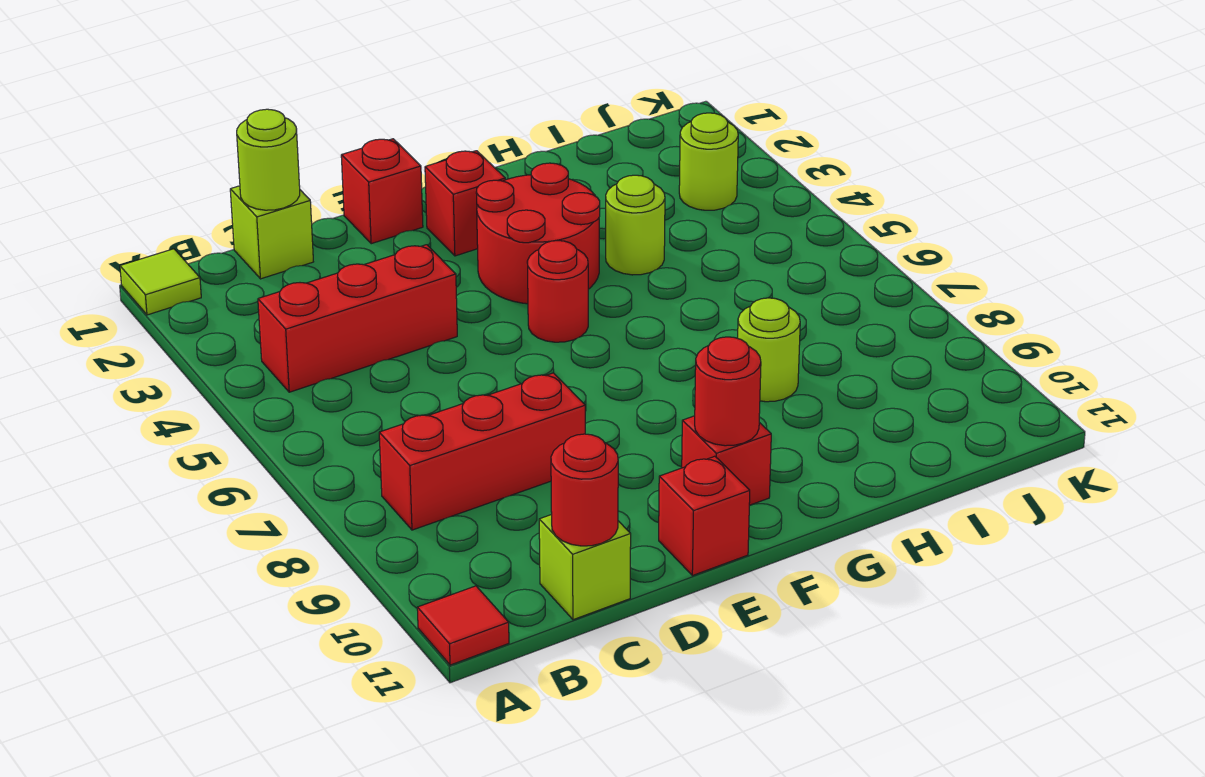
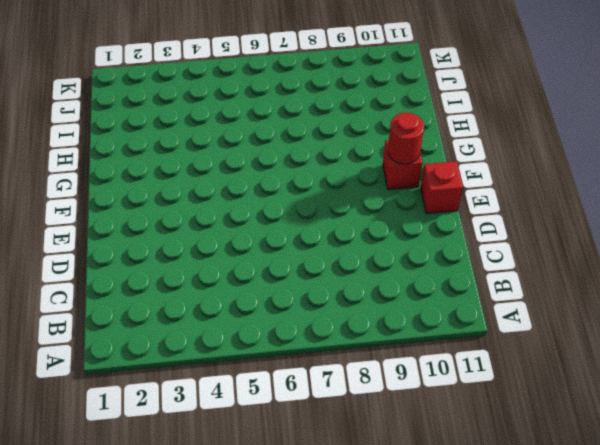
none -> lime 1x1 tile [120,249,201,315]
none -> red 1x1 tile [417,586,509,665]
none -> red 1x3 brick [258,245,457,392]

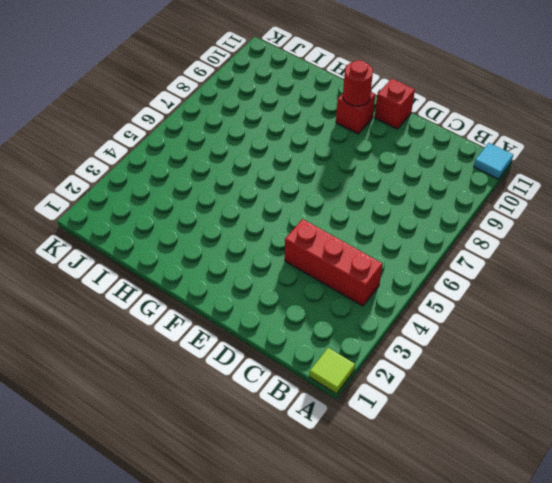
cyan 1x1 tile [474,143,513,179] -> red 1x1 tile [417,586,509,665]
none -> red 1x3 brick [379,373,585,530]
none -> lime 1x1 brick [230,186,313,279]
none -> lime 1x1 brick [539,515,631,620]

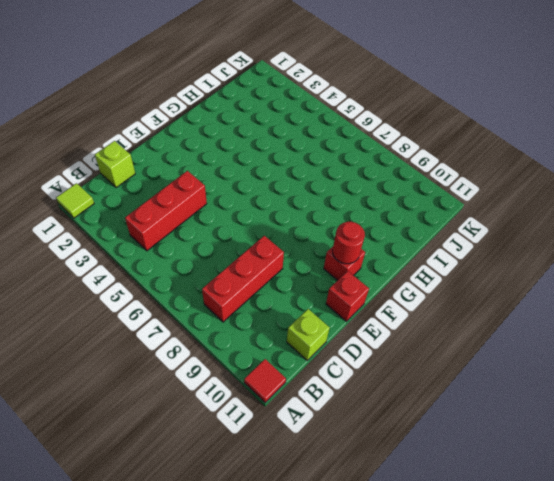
none -> red 1x1 brick [341,139,423,244]
none -> red 1x1 brick [425,151,505,256]
none -> red 2x2 round brick [476,163,600,304]

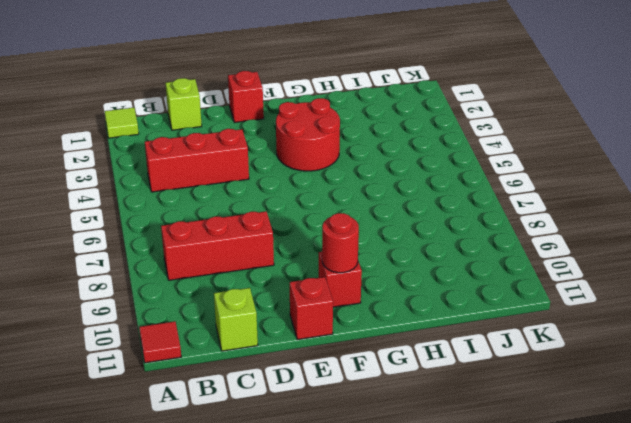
none -> red 1x1 brick [425,151,505,256]
none -> red 1x1 round brick [527,241,588,342]
none -> lime 1x1 round brick [606,175,665,275]

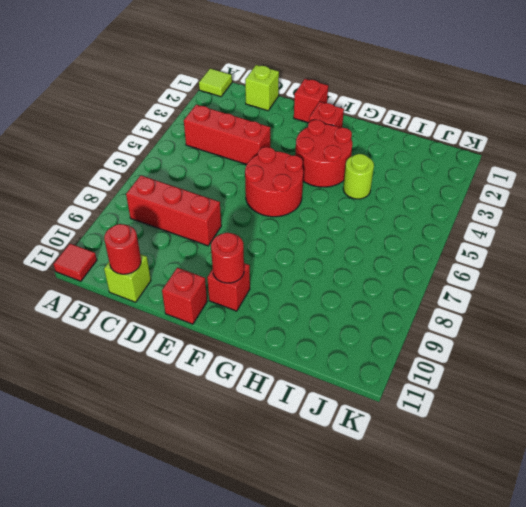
red 2x2 round brick [245,147,303,217] -> red 1x1 round brick [527,241,588,342]
none -> lime 1x1 round brick [738,298,800,402]
none -> lime 1x1 round brick [679,113,738,210]
none -> lime 1x1 round brick [237,109,300,210]

